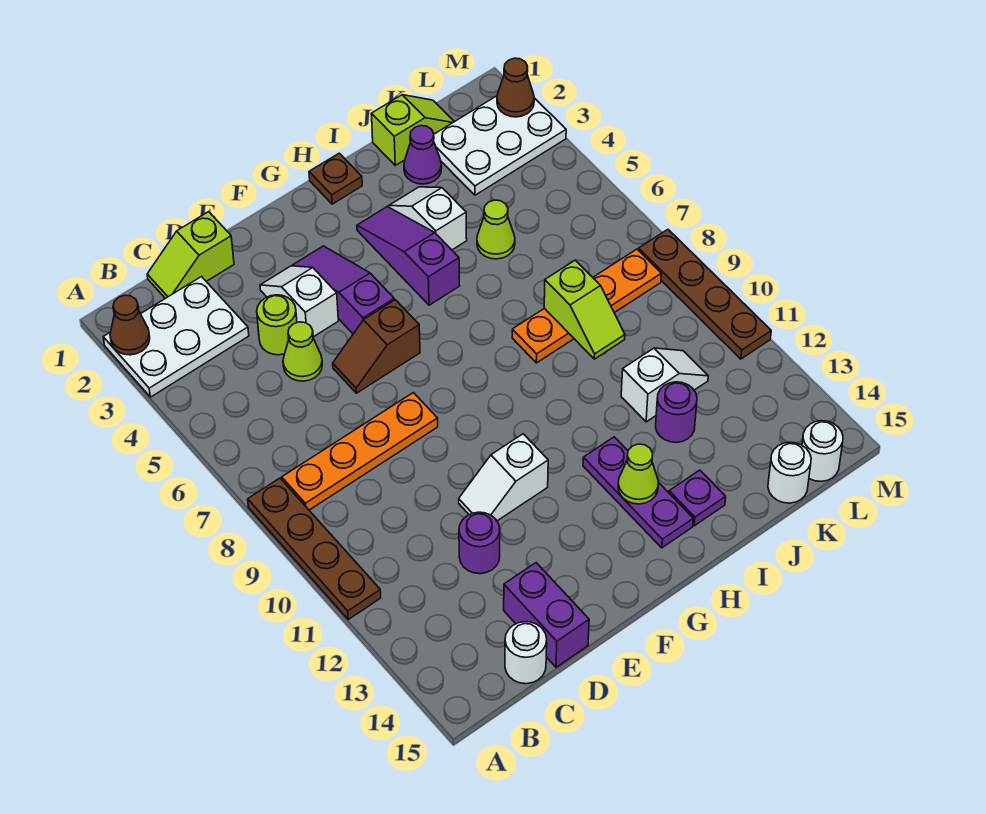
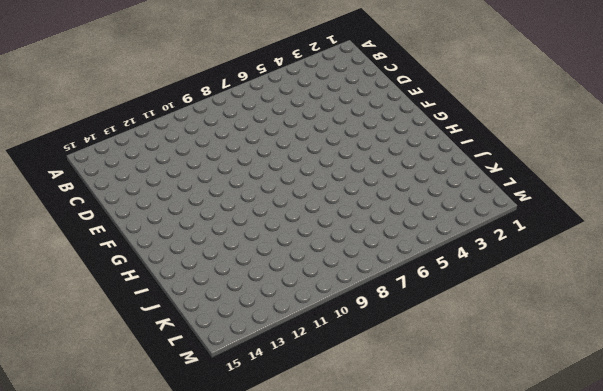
none -> white 2x3 plate [103,277,249,397]
none -> brown 1x4 plate [248,478,381,619]
none -> orange 1x4 plate [282,393,438,510]
none -> lime 1x2 slope [147,212,234,298]

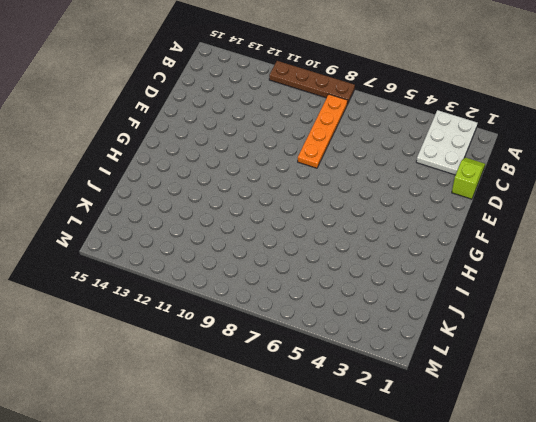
none -> white 1x1 round brick [505,622,547,684]
none -> lime 1x1 round brick [257,295,297,355]
none -> lime 1x1 cone [283,322,322,381]
none -> purple 1x1 round brick [459,512,500,574]

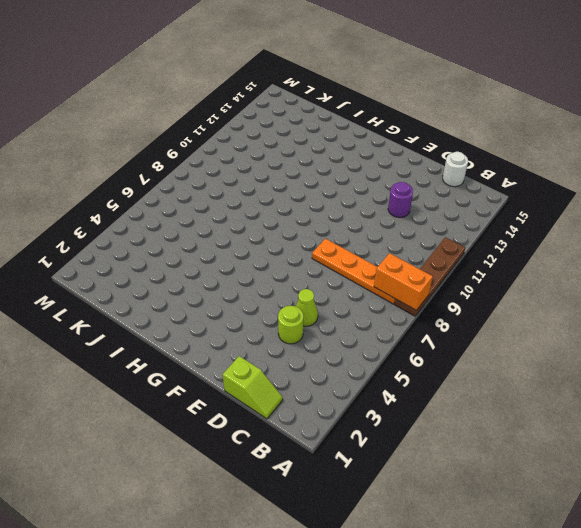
orange 1x2 brick [374,253,433,310] -> none
none -> white 2x3 plate [103,277,249,397]
none -> purple 1x2 brick [504,563,589,667]
none -> white 1x2 slope [260,266,338,337]
none -> brown 1x2 slope [333,300,420,393]

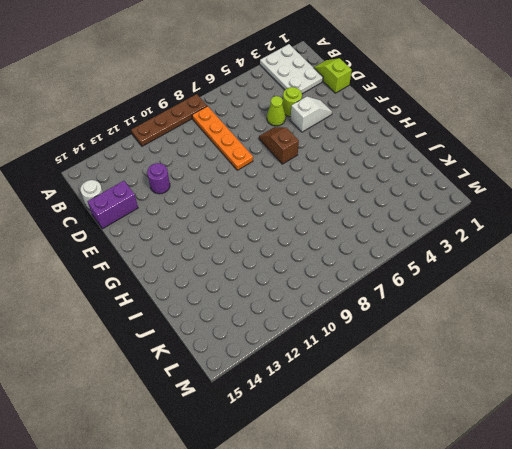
none -> white 1x2 slope [459,434,548,521]
none -> purple 1x3 slope [293,246,394,334]
none -> brown 1x1 plate [309,153,362,204]
none -> purple 1x3 slope [357,207,460,305]

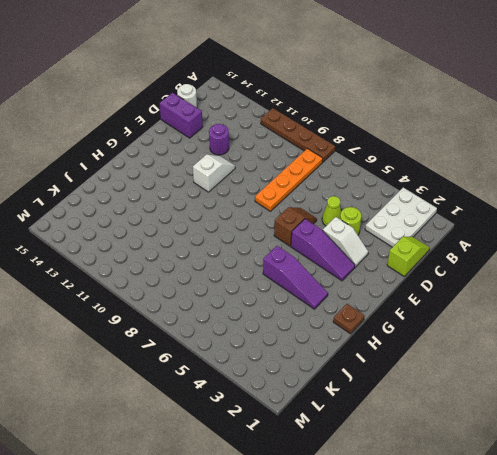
none -> purple 1x3 plate [583,437,693,548]
none -> white 1x2 slope [389,187,467,250]
none -> orange 1x4 plate [512,249,661,363]
none -> purple 1x1 plate [669,470,726,526]

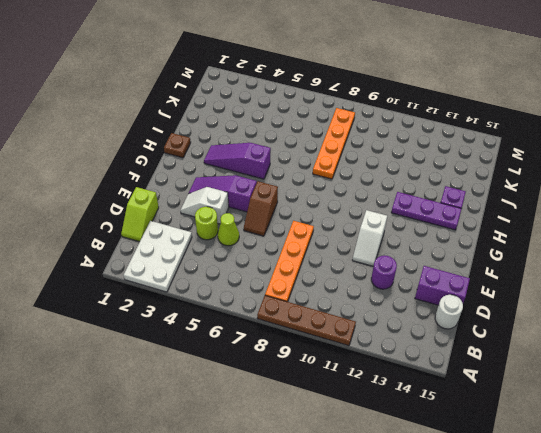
none -> white 1x2 slope [389,187,467,250]
none -> lime 1x2 slope [371,95,454,165]
none -> purple 1x1 cone [404,126,442,184]
none -> lime 1x1 cone [477,200,515,259]

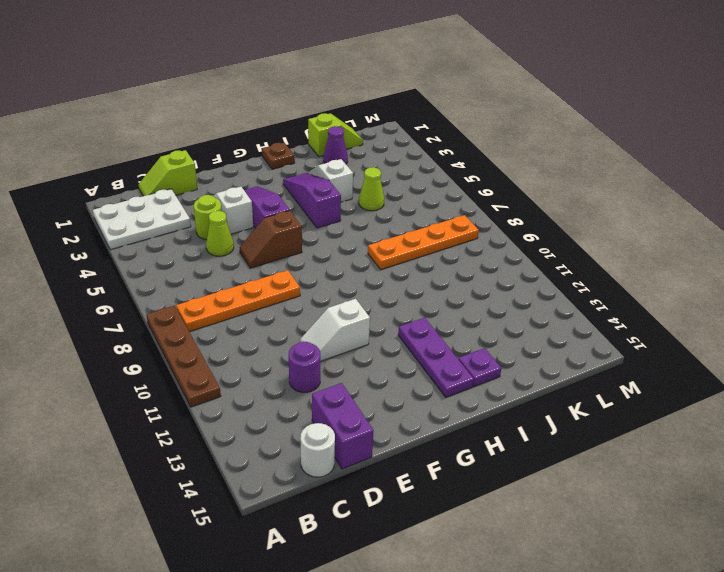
none -> white 1x2 slope [621,348,708,422]
none -> purple 1x1 round brick [656,382,697,442]
none -> white 2x3 plate [434,96,566,195]
none -> white 1x1 round brick [768,442,811,503]

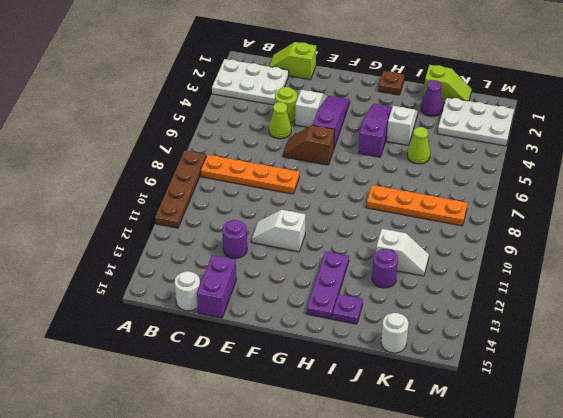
none -> white 1x1 round brick [802,421,843,481]
none -> brown 1x4 plate [638,230,771,359]
none -> brown 1x1 cone [110,295,150,355]
none -> lime 1x1 cone [618,444,658,504]

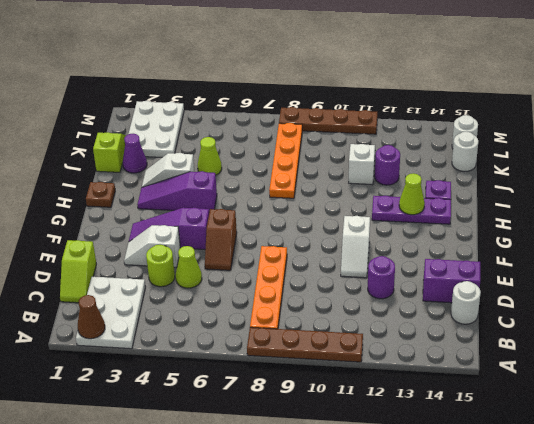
none -> lime 1x2 slope [544,260,625,359]
none -> brown 1x1 cone [497,58,534,117]

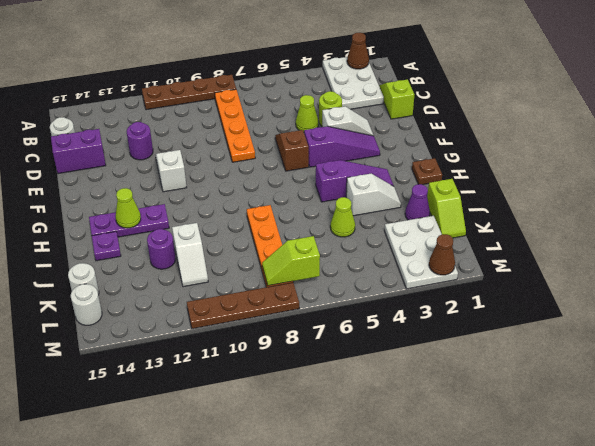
lime 1x2 slope [262,236,320,286] -> lime 1x2 slope moved to [544,260,625,359]

